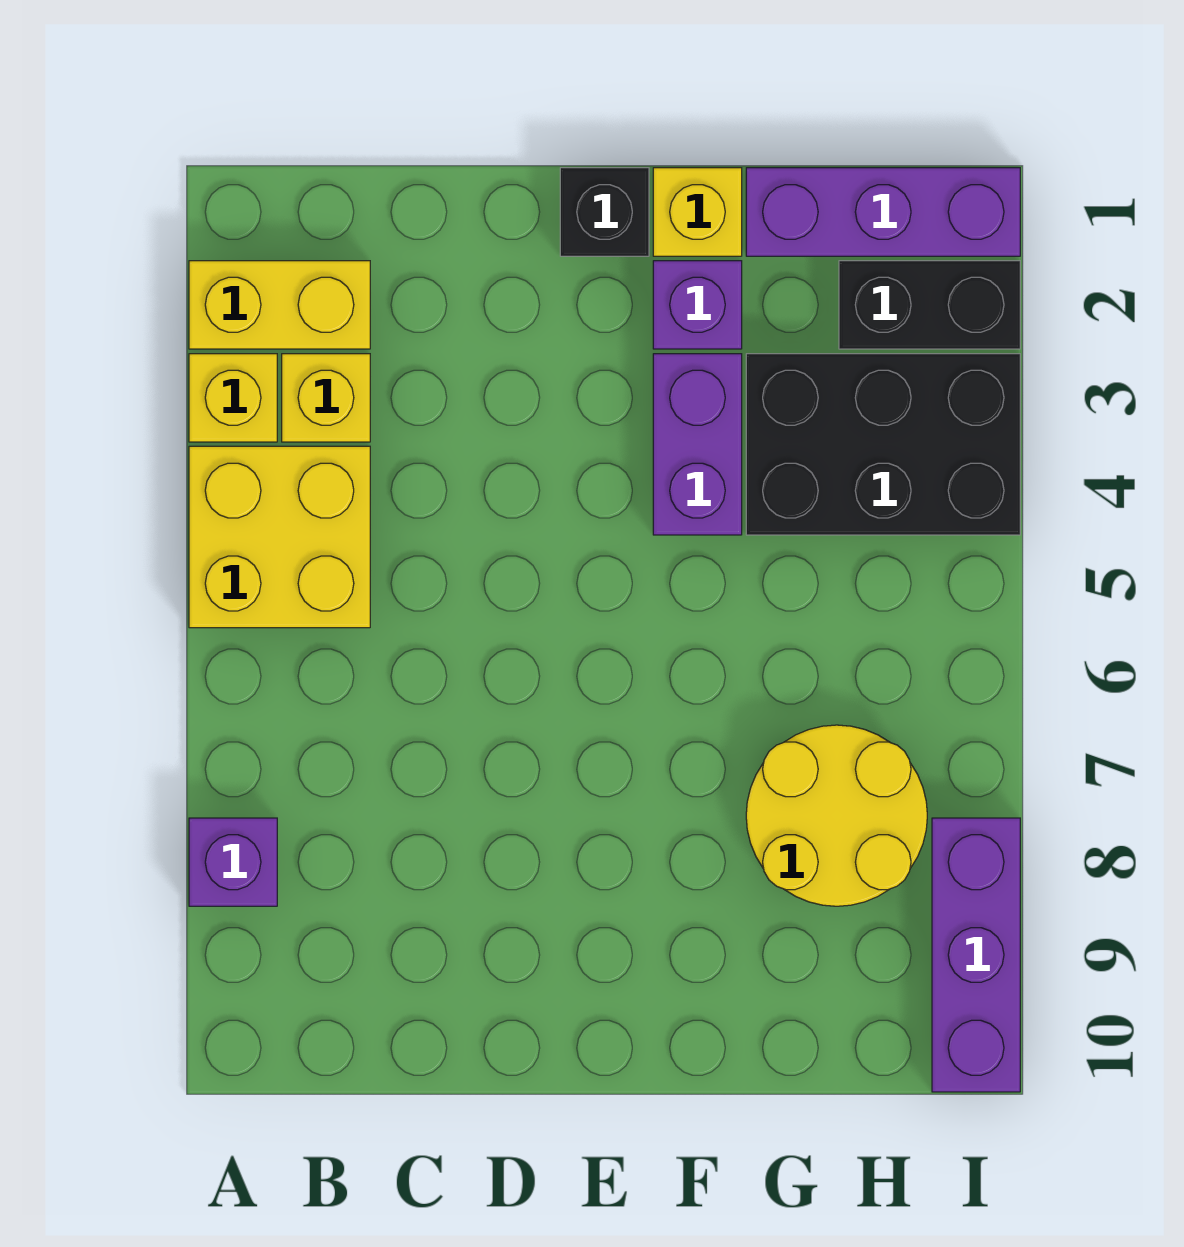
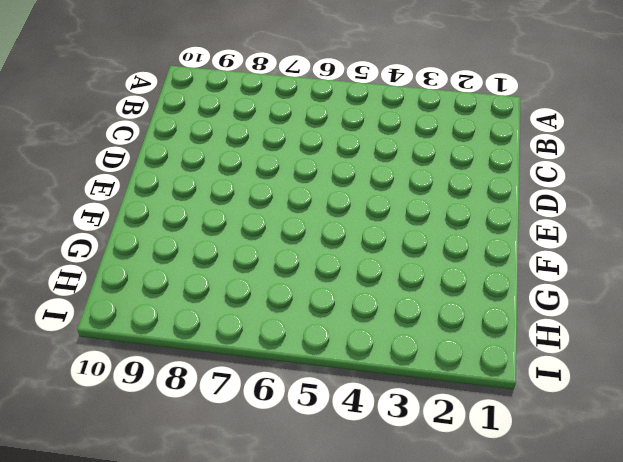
none -> yellow 1x2 brick [189,261,370,349]
none -> yellow 1x1 brick [189,354,277,442]
none -> yellow 2x2 brick [189,446,370,628]

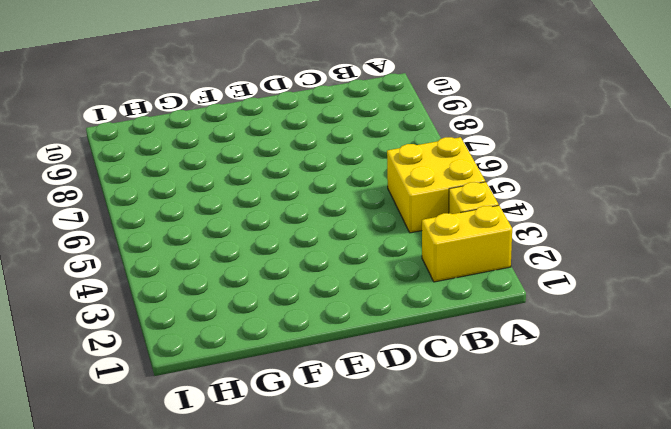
none -> purple 1x1 brick [189,818,277,906]
none -> yellow 1x1 brick [282,354,370,442]
none -> black 1x1 brick [560,168,649,256]

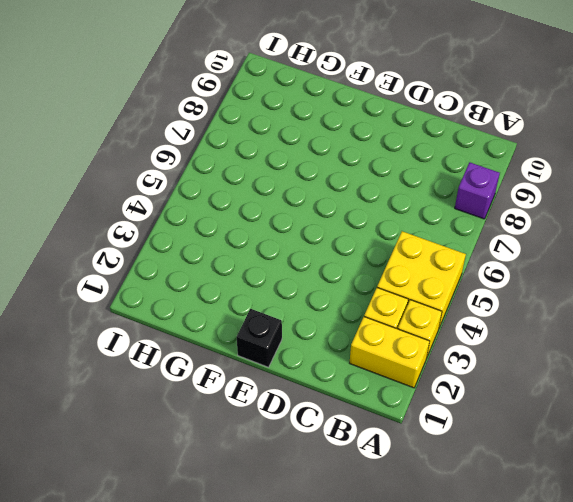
none -> yellow 1x1 brick [653,168,742,256]
none -> purple 1x1 brick [653,261,742,349]
none -> purple 1x2 brick [653,354,742,535]

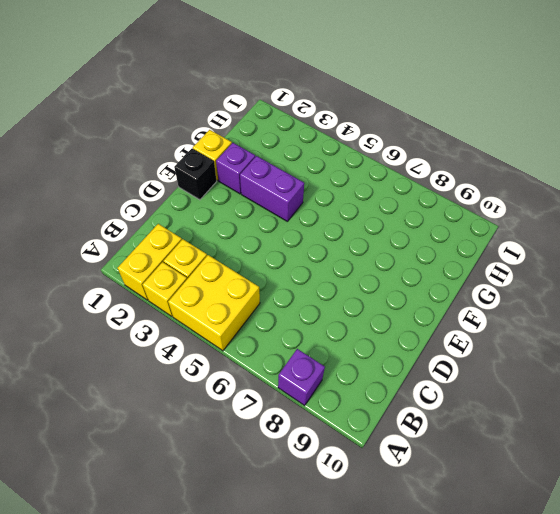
none -> purple 1x3 brick [746,168,1020,256]
none -> black 2x3 brick [746,354,1020,535]
none -> yellow 2x2 round brick [746,725,927,906]

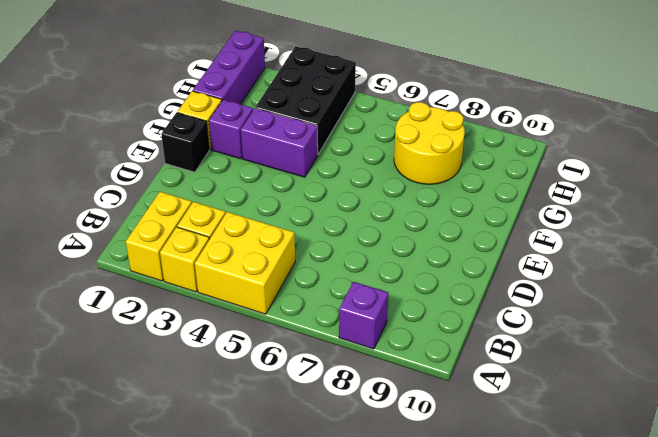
none -> black 1x2 brick [839,261,1020,349]
none -> purple 1x3 brick [932,818,1020,1092]

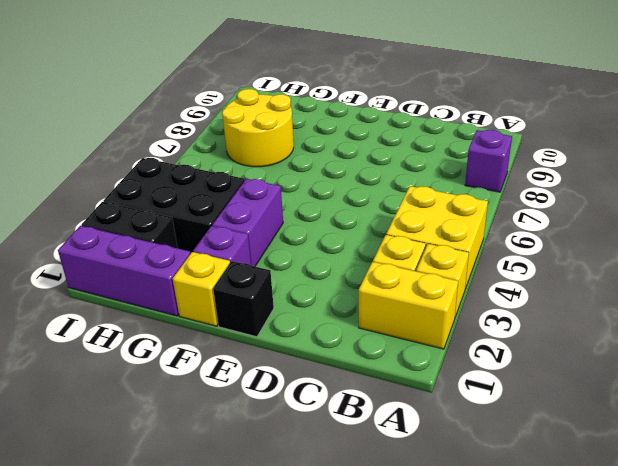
none -> purple 1x3 brick [932,818,1020,1092]

